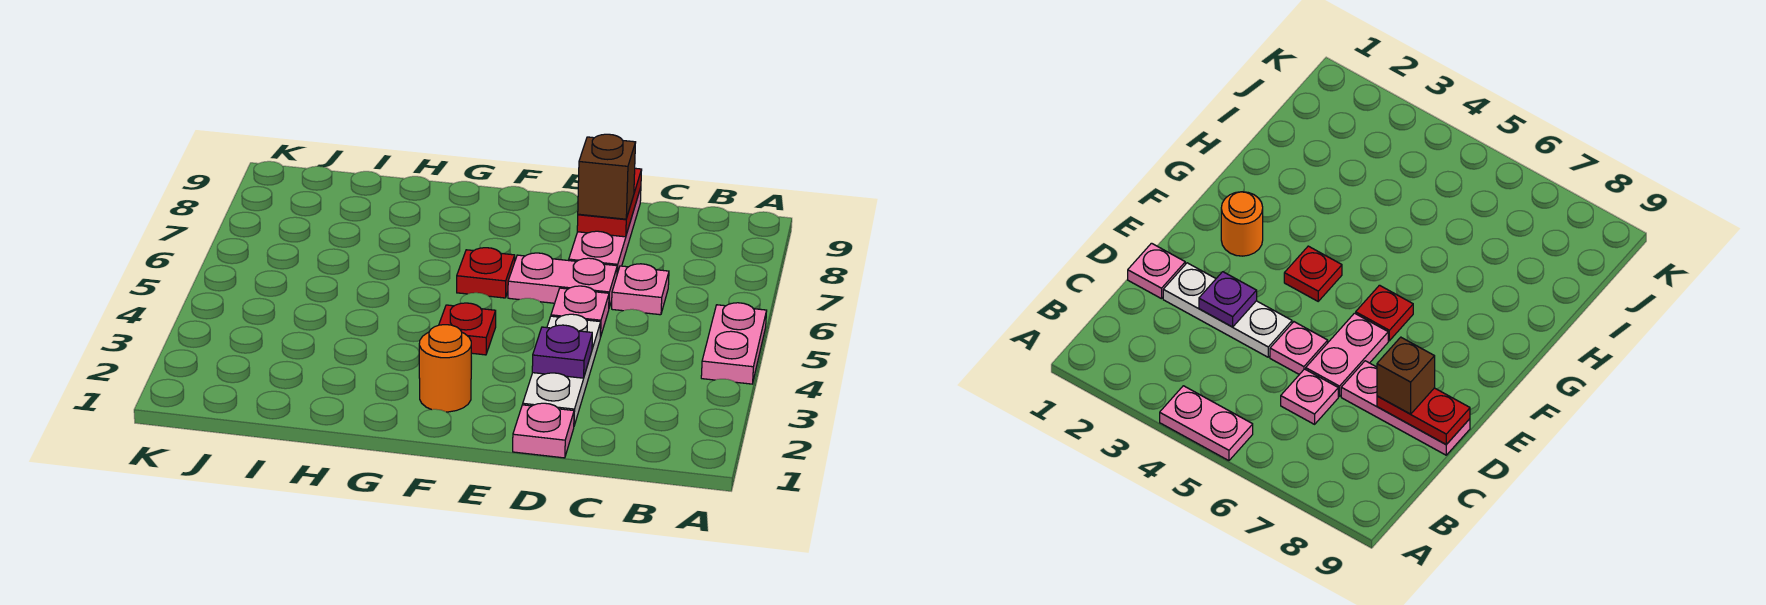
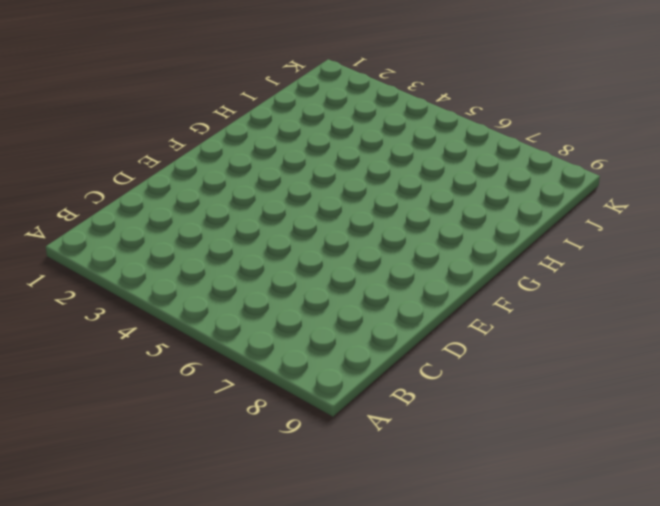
none -> pink 1x2 plate [701,303,767,384]
none -> pink 1x1 plate [612,264,669,315]
none -> pink 1x1 plate [513,403,574,458]

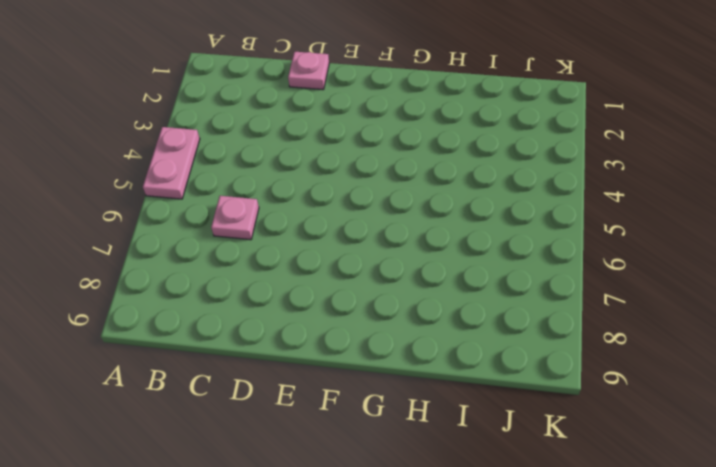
none -> white 1x3 plate [523,314,601,425]
none -> pink 1x1 plate [551,286,609,337]
none -> pink 1x2 plate [508,253,617,307]

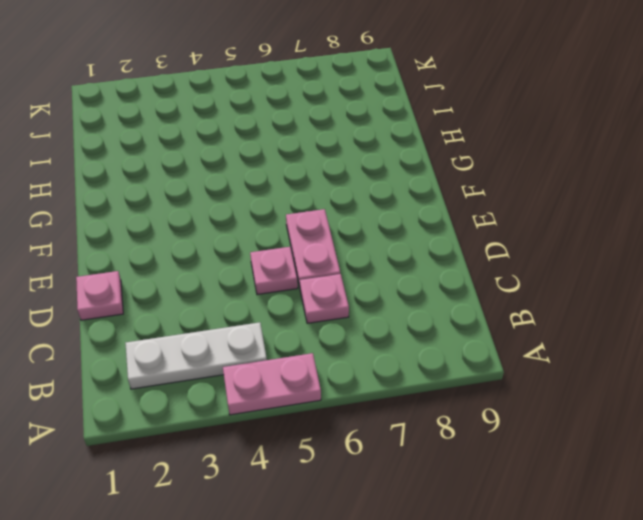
white 1x3 plate [126,322,267,389] -> white 1x3 plate moved to [523,314,601,425]
none -> pink 1x3 plate [569,188,641,273]
none -> orange 1x1 round brick [419,325,471,412]
none -> red 1x1 plate [439,303,496,355]

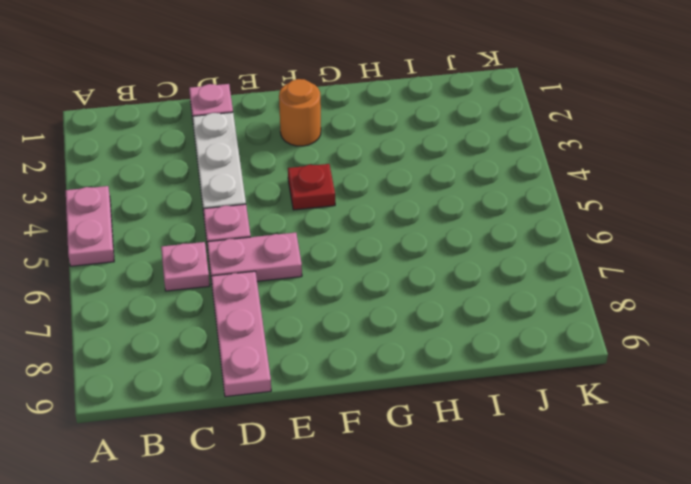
none -> red 1x1 plate [457,248,515,298]
none -> purple 1x1 plate [532,325,592,378]
none -> red 1x2 plate [577,168,642,237]

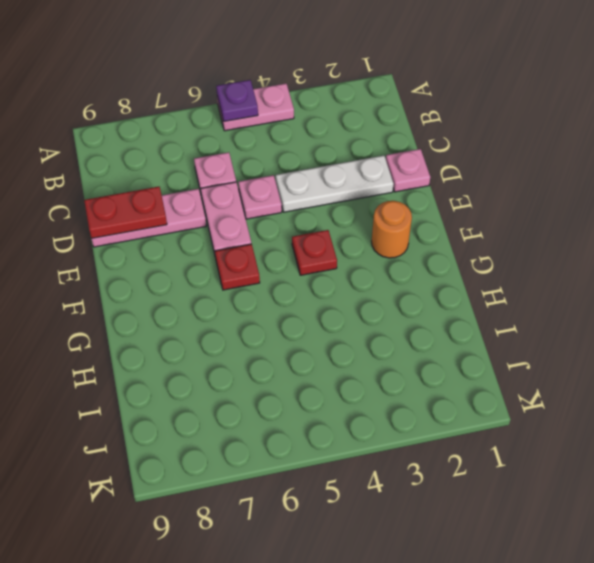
purple 1x1 plate [216,80,258,121] -> purple 1x1 plate moved to [532,325,592,378]
none -> brown 1x1 brick [578,134,636,219]

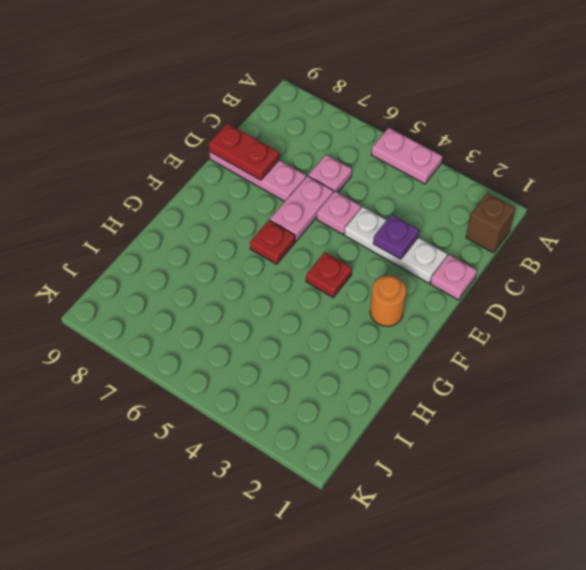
brown 1x1 brick [466,193,515,253] -> brown 1x1 brick moved to [578,134,636,219]

